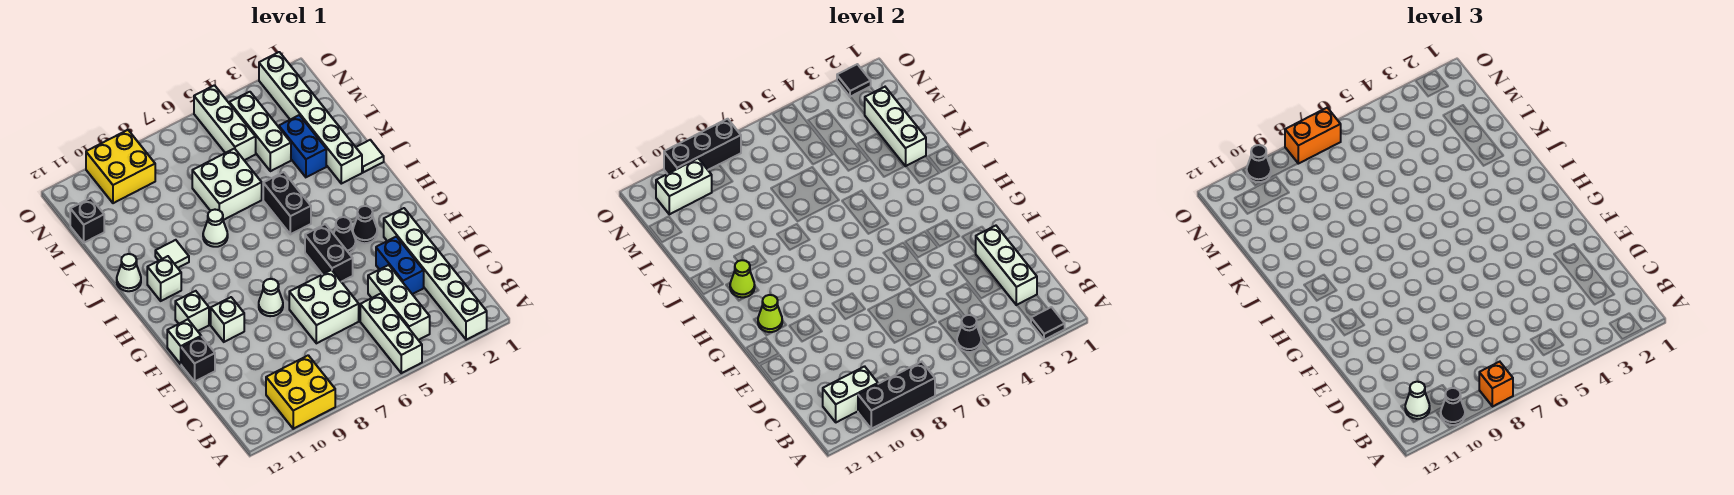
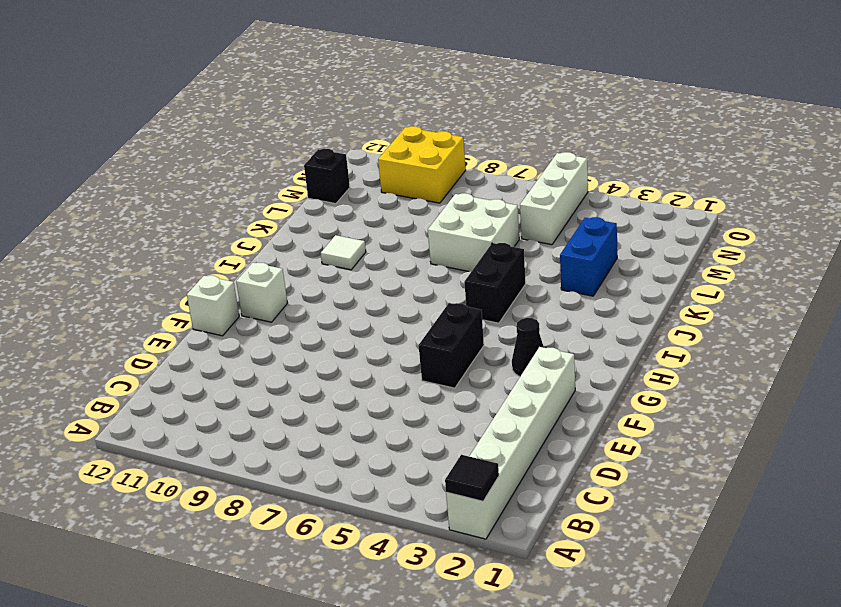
none -> white 1x3 brick [360,294,422,373]
none -> yellow 2x2 brick [266,355,335,429]
none -> white 1x3 brick [368,265,430,340]
none -> blue 1x2 brick [376,237,424,294]

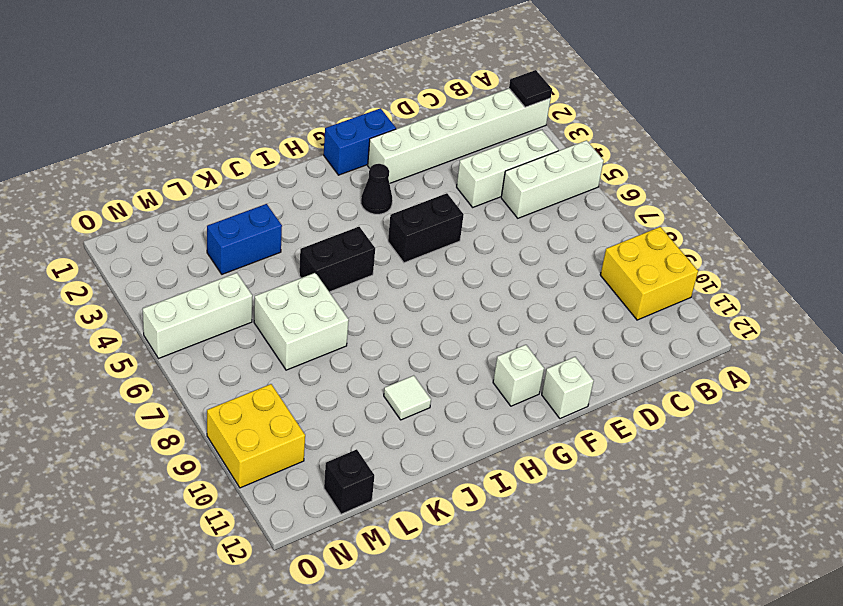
blue 1x2 brick [324,108,396,175] -> blue 1x2 brick moved to [376,237,424,294]
none -> white 2x2 brick [289,270,359,343]
none -> black 1x1 brick [181,337,215,381]
none -> white 1x1 cone [259,279,283,316]
none -> white 1x1 brick [211,297,244,342]

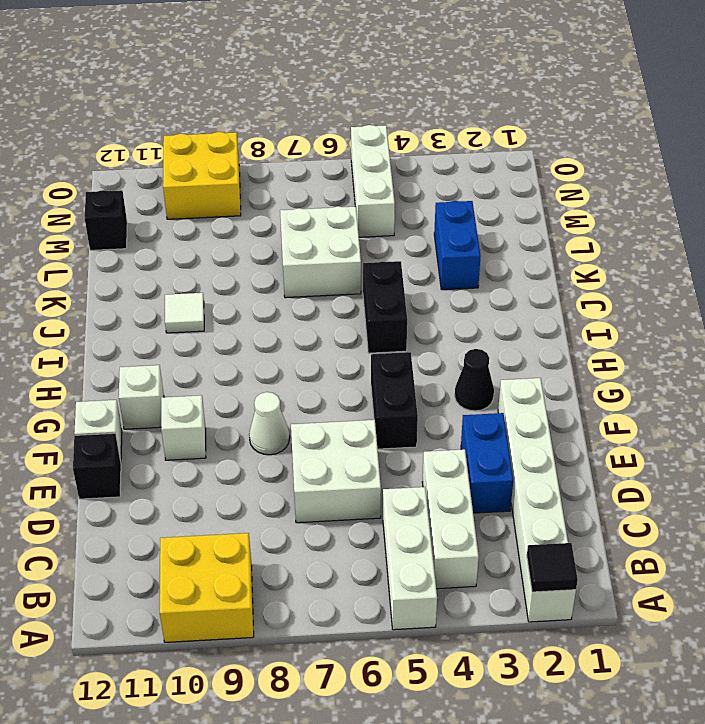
none -> black 1x1 cone [334,217,356,253]
none -> white 1x1 brick [147,256,181,301]
none -> white 1x1 tile [356,140,384,172]
none -> white 1x6 brick [259,52,362,184]

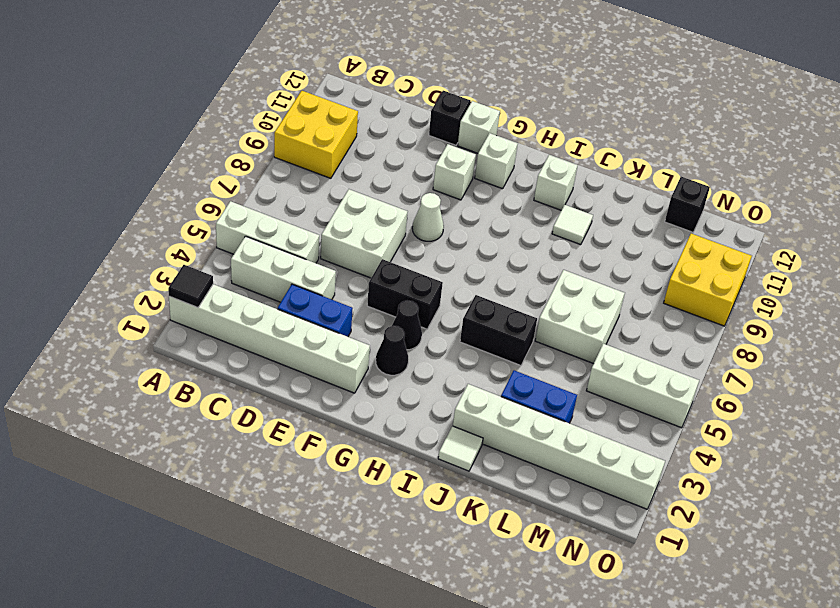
none -> white 1x1 cone [203,210,228,247]
none -> white 1x1 cone [117,254,141,291]
none -> white 1x3 brick [229,92,291,171]
none -> black 1x3 brick [858,362,935,429]

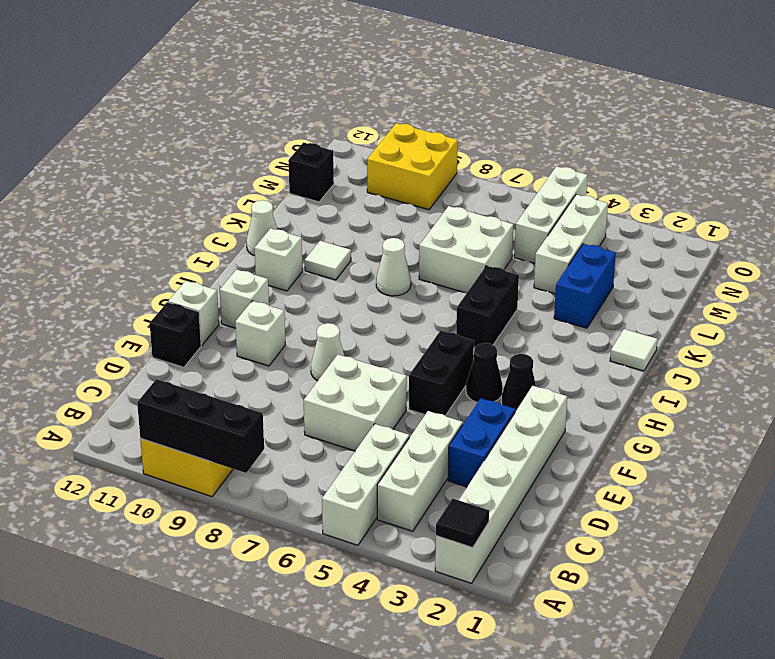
none -> white 1x6 brick [259,52,362,184]
none -> black 1x1 cone [957,315,981,352]
none -> white 1x2 brick [823,366,878,422]
none -> white 1x3 brick [976,226,1037,305]

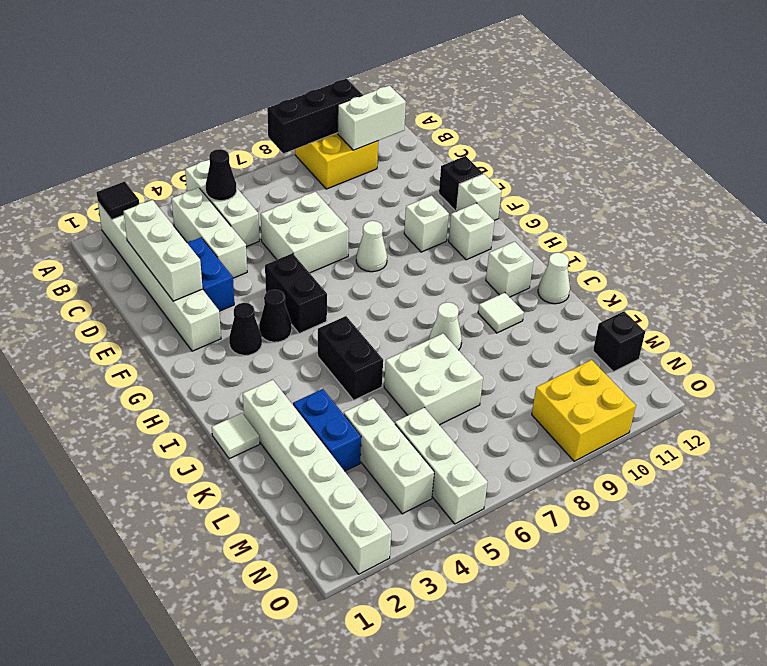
none -> lime 1x1 cone [758,295,782,332]
none -> lime 1x1 cone [730,260,755,297]
none -> white 1x3 brick [865,87,926,166]
none -> white 1x2 brick [656,158,712,214]

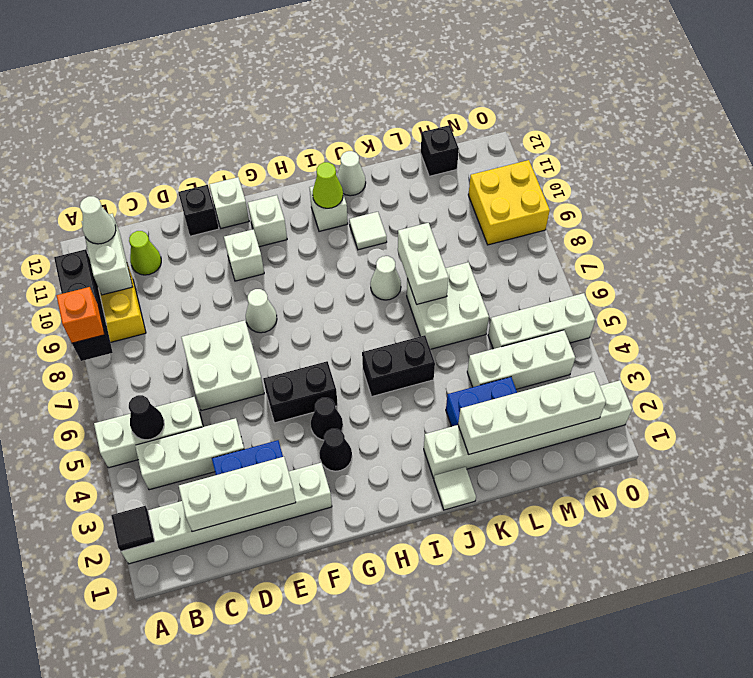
lime 1x1 cone [129,231,161,275] -> lime 1x1 cone moved to [758,295,782,332]
white 1x4 brick [458,372,606,454] -> white 1x3 brick [865,87,926,166]
white 1x2 brick [398,223,449,304] -> white 1x2 brick moved to [656,158,712,214]
none -> black 1x1 tile [837,64,871,97]
none -> black 1x3 brick [664,119,741,174]
none -> black 1x1 cone [1441,388,1465,425]
none -> orange 1x2 brick [1285,108,1341,164]

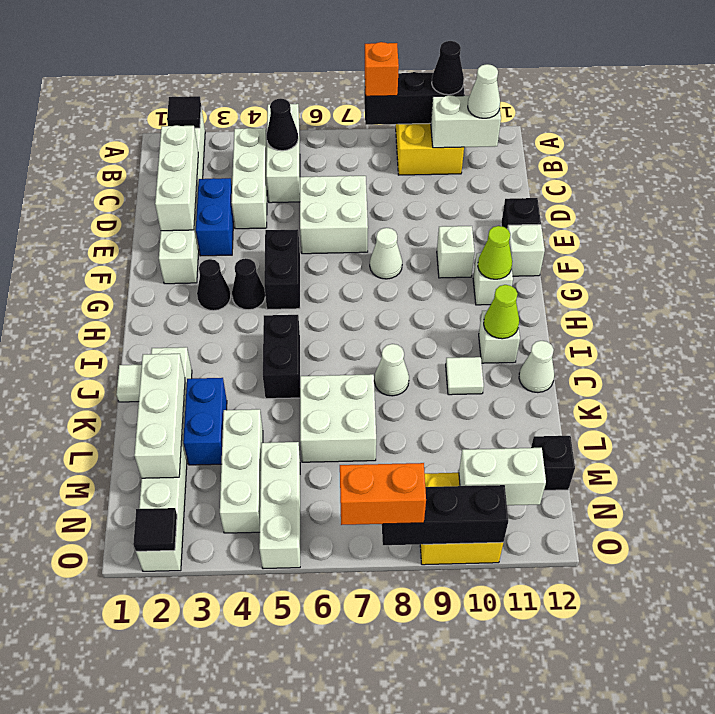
none -> black 1x1 cone [1247,145,1271,182]

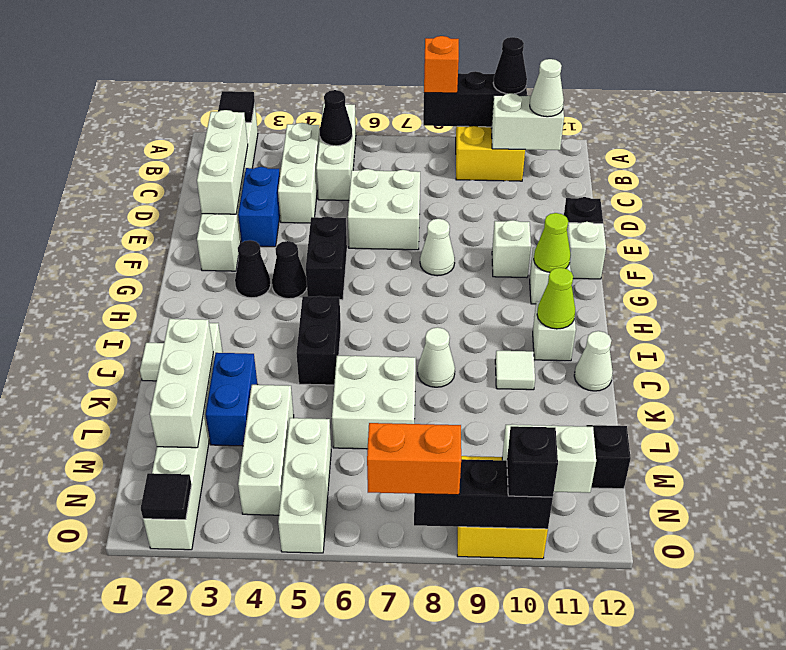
black 1x1 brick [507,426,558,497] -> black 1x1 cone [1247,145,1271,182]

